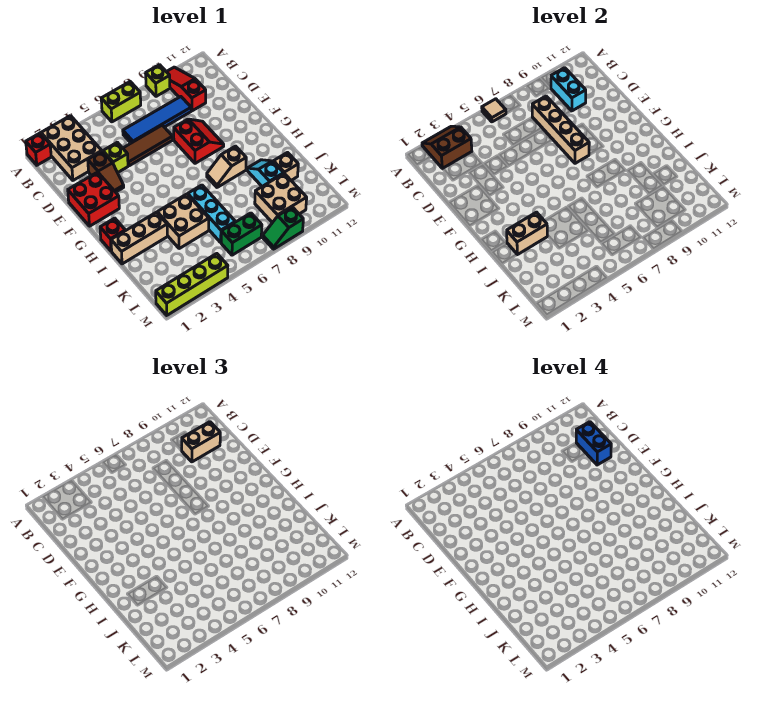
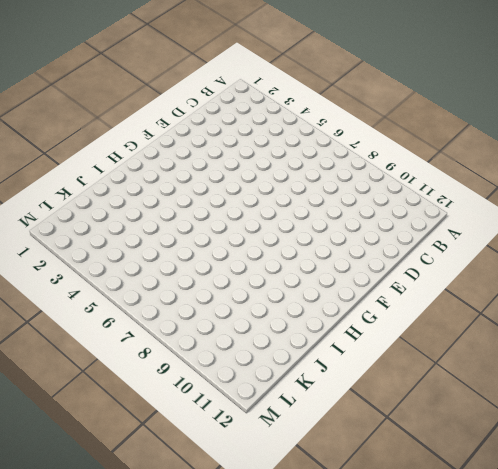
none -> red 1x1 brick [26,133,51,165]
none -> tan 2x3 brick [41,116,101,180]
none -> lime 1x2 brick [101,82,141,122]

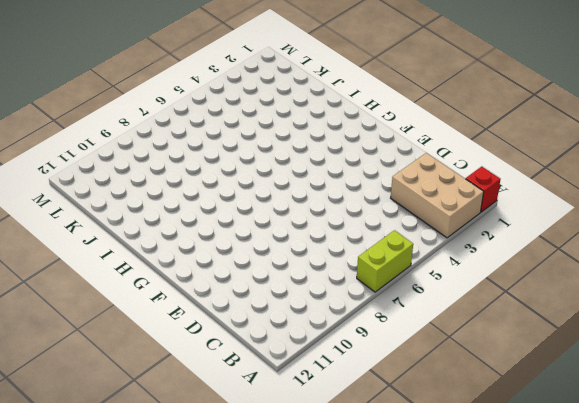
none -> lime 1x1 brick [146,65,170,96]
none -> red 1x3 slope [167,67,206,111]
none -> blue 1x4 tile [123,97,191,143]

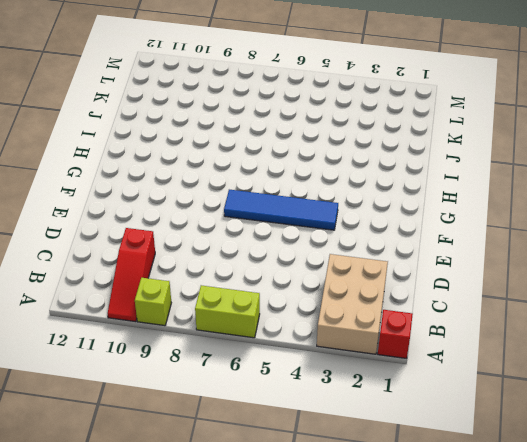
blue 1x4 tile [224,190,338,230] -> blue 1x4 tile moved to [123,97,191,143]
none -> brown 1x2 slope [88,151,124,192]
none -> lime 1x1 brick [103,142,128,173]
none -> brown 1x3 tile [123,125,173,166]

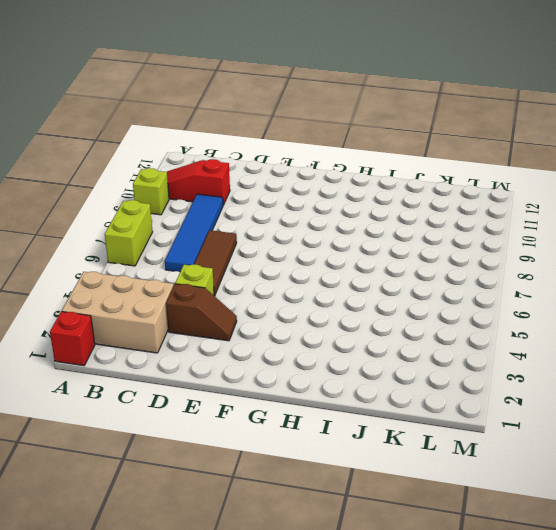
none -> red 2x2 brick [68,172,119,226]
none -> red 2x2 slope [174,119,224,163]
none -> red 1x1 brick [100,218,125,251]

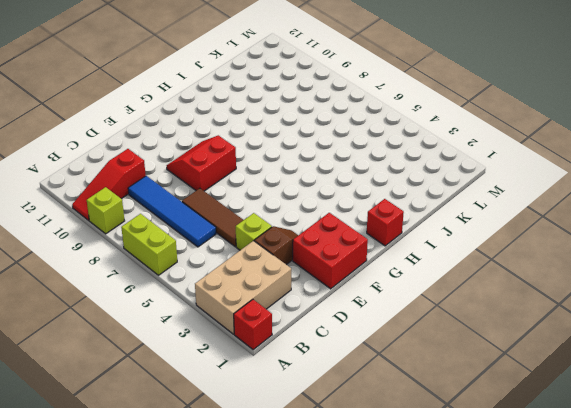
none -> tan 1x2 slope [207,146,246,187]
none -> tan 1x3 brick [111,212,167,264]
none -> tan 2x2 brick [157,194,209,249]

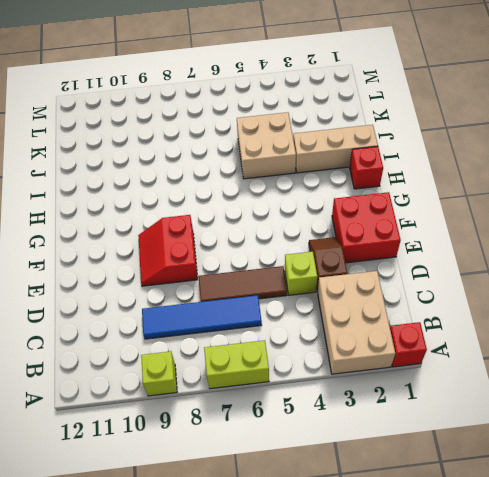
none -> red 1x3 slope [167,67,206,111]
none -> tan 1x2 slope [207,146,246,187]
none -> cyan 1x3 brick [188,185,235,242]

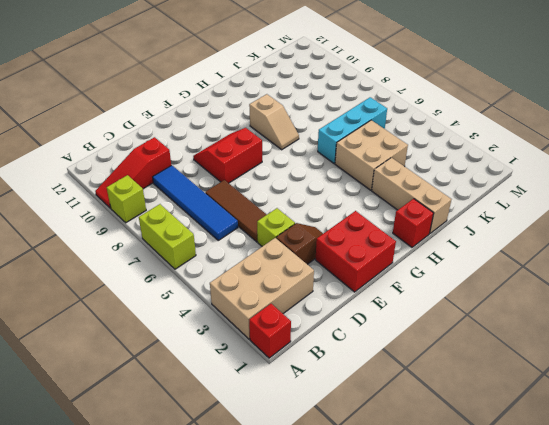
none -> cyan 1x2 slope [247,160,284,186]
none -> tan 1x1 brick [273,153,298,180]
none -> tan 2x2 brick [255,174,307,223]

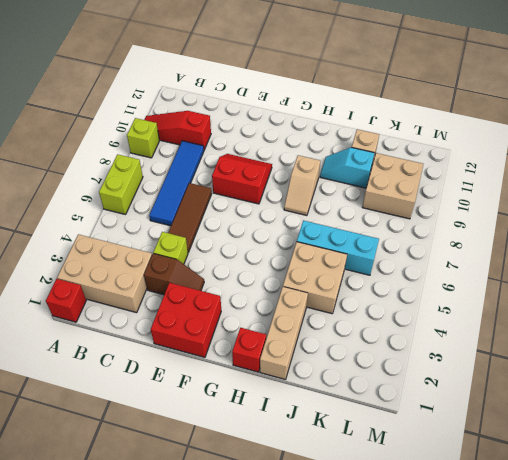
none -> green 1x2 brick [221,213,262,255]
none -> lime 1x4 brick [156,254,228,315]
none -> green 1x2 slope [263,207,303,249]

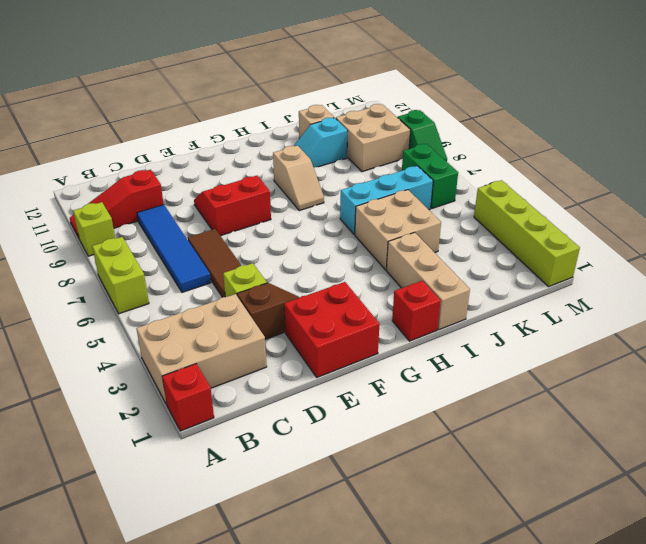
none -> brown 2x2 slope [422,126,472,168]
none -> tan 1x1 tile [482,99,506,122]
none -> cyan 1x2 brick [551,68,586,111]

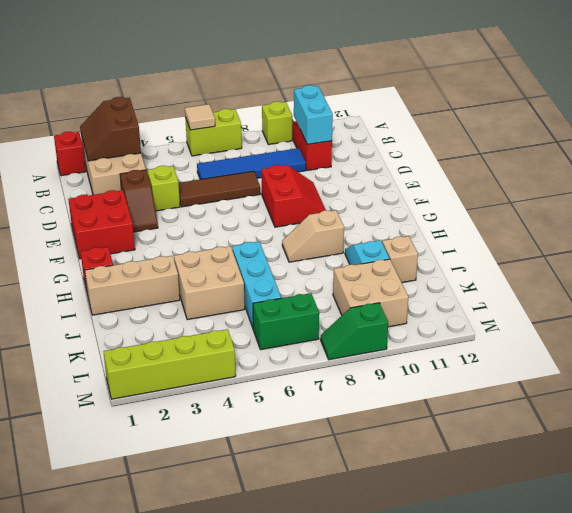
brown 2x2 slope [80,97,141,161] -> brown 2x2 slope turned to [422,126,472,168]
none -> tan 1x4 brick [532,96,589,163]
none -> tan 1x2 brick [507,212,547,255]
none -> tan 1x2 brick [181,422,220,462]

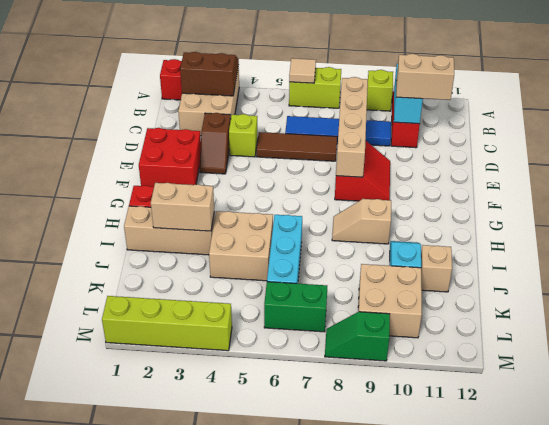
none -> blue 1x2 brick [576,422,611,465]

